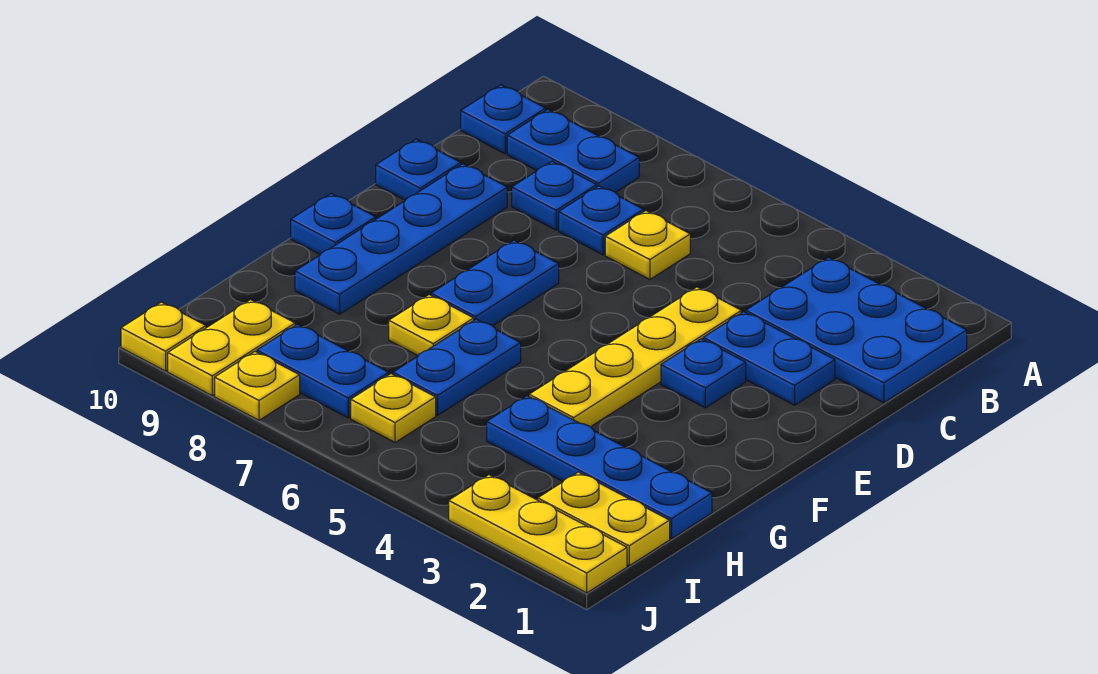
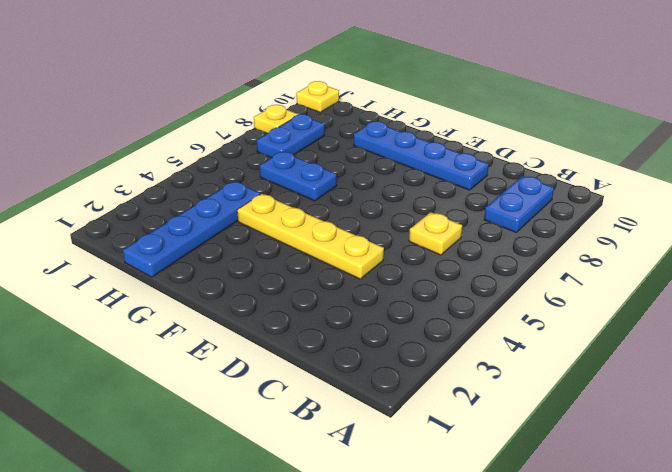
none -> blue 2x3 plate [746,257,967,403]
none -> blue 1x1 plate [461,85,546,154]
none -> blue 1x1 plate [559,186,644,255]

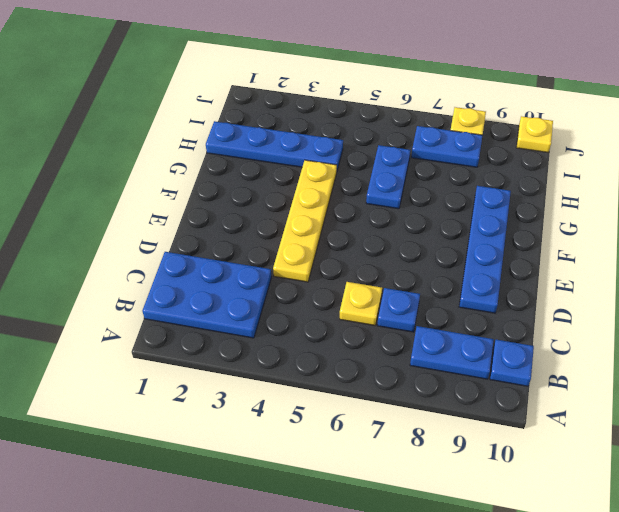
none -> blue 1x1 plate [512,161,597,230]
none -> blue 1x2 plate [703,312,835,405]
none -> blue 1x1 plate [376,139,461,200]

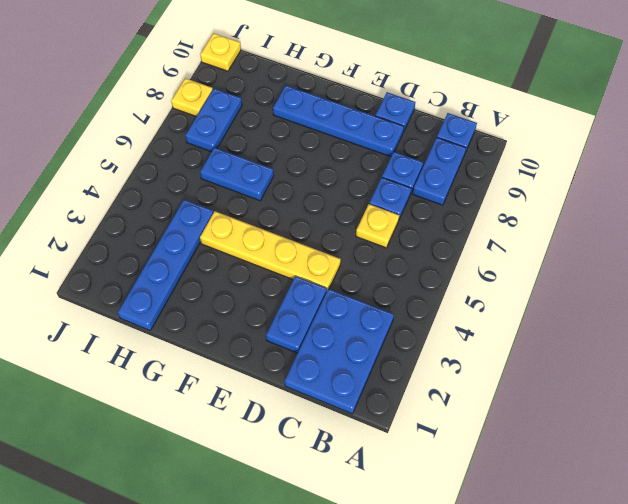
none -> blue 1x1 plate [661,339,746,408]
none -> blue 1x2 plate [431,240,559,326]
none -> blue 1x1 plate [291,193,376,255]

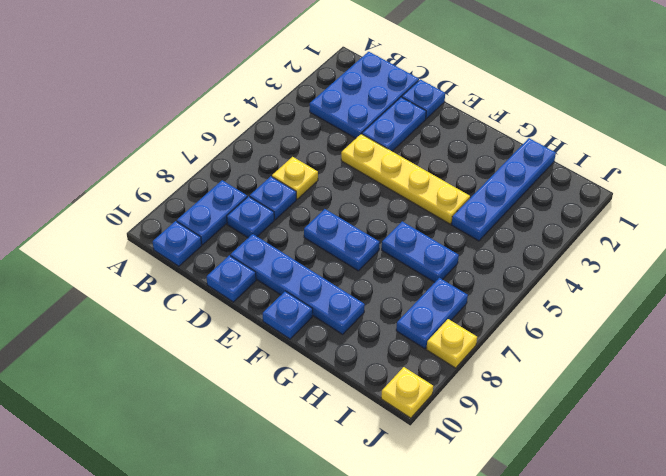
blue 1x1 plate [402,79,445,119] -> blue 1x1 plate moved to [661,339,746,408]
none -> yellow 1x1 plate [389,295,474,356]
none -> yellow 1x2 plate [538,472,670,566]
none -> yellow 1x1 plate [351,374,436,442]

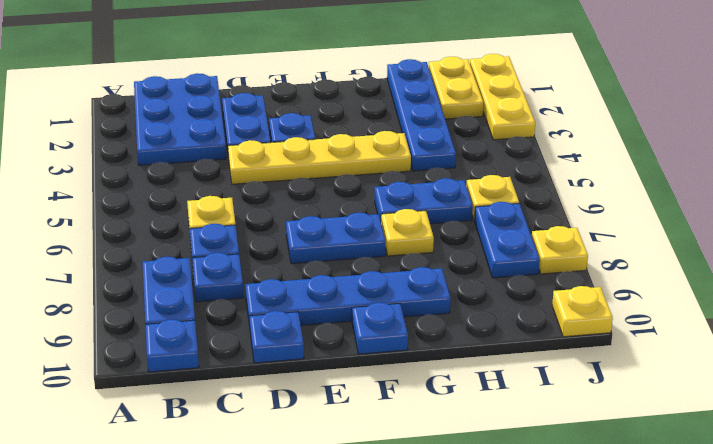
none -> yellow 1x2 plate [168,300,295,396]

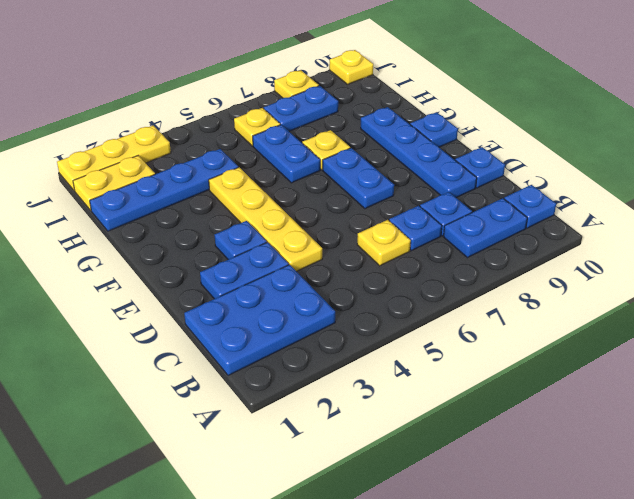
none -> yellow 1x2 plate [168,300,295,396]

